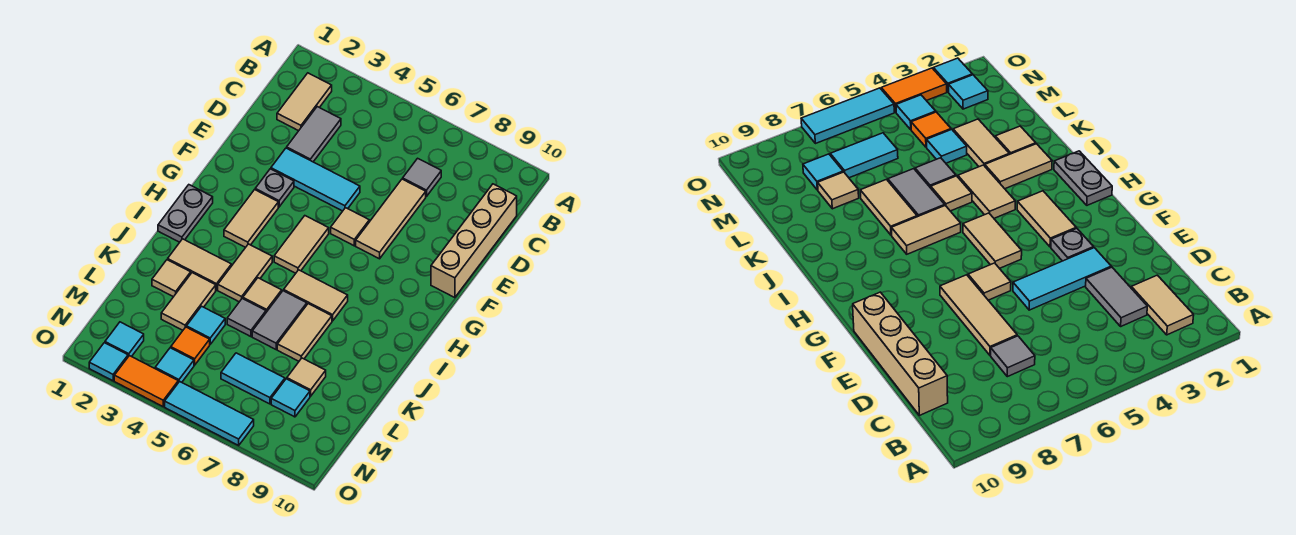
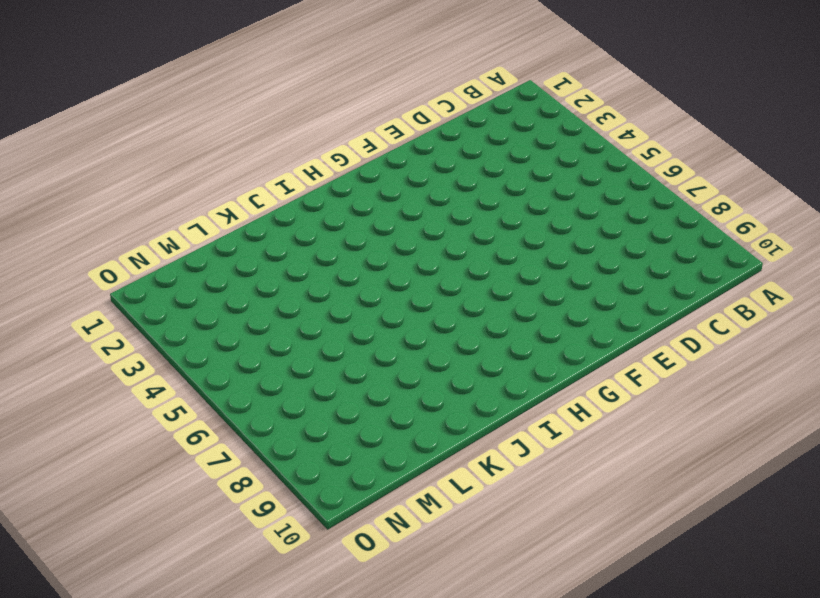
none -> tan 1x2 tile [277,73,332,131]
none -> grey 1x2 tile [287,107,341,162]
none -> grey 1x1 tile [403,158,441,197]
none -> tan 1x4 brick [431,184,517,298]

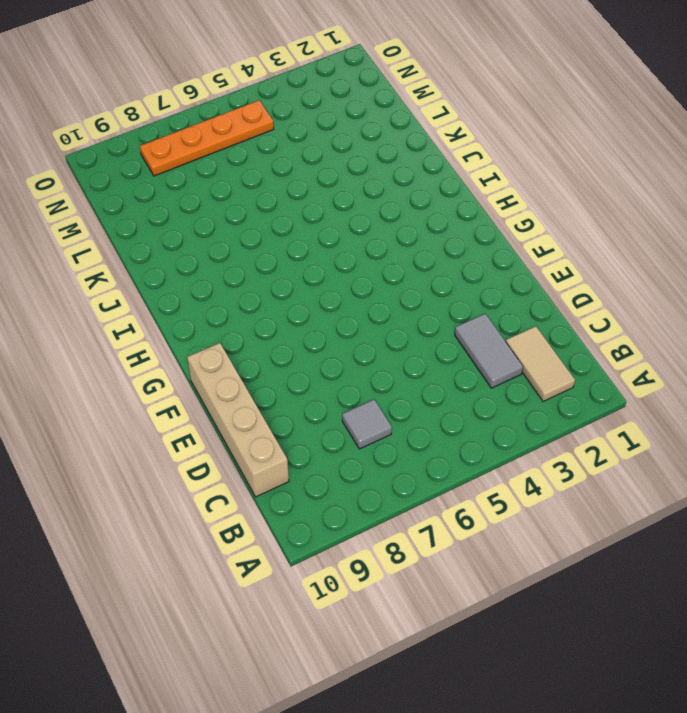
orange 1x4 plate [140,100,274,176] -> none
none -> tan 1x3 tile [356,179,426,259]
none -> cyan 1x3 tile [271,148,360,211]
none -> grey 1x1 plate [255,169,294,207]
none -> tan 1x1 tile [331,208,369,246]

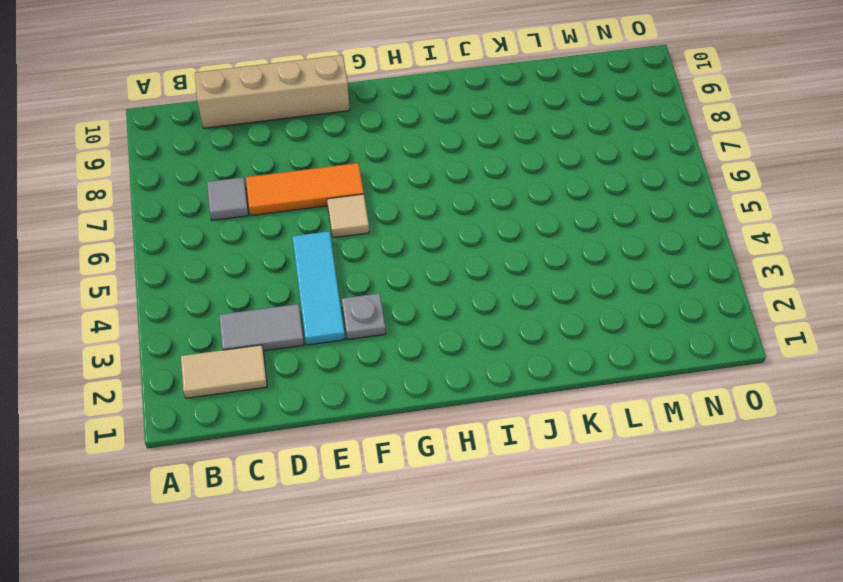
orange 1x3 tile [246,163,364,215] -> tan 1x3 tile [356,179,426,259]
none -> tan 1x2 tile [224,190,278,247]
none -> tan 1x2 tile [274,216,329,273]
none -> grey 1x2 plate [158,185,213,242]
none -> tan 1x2 tile [218,244,272,302]

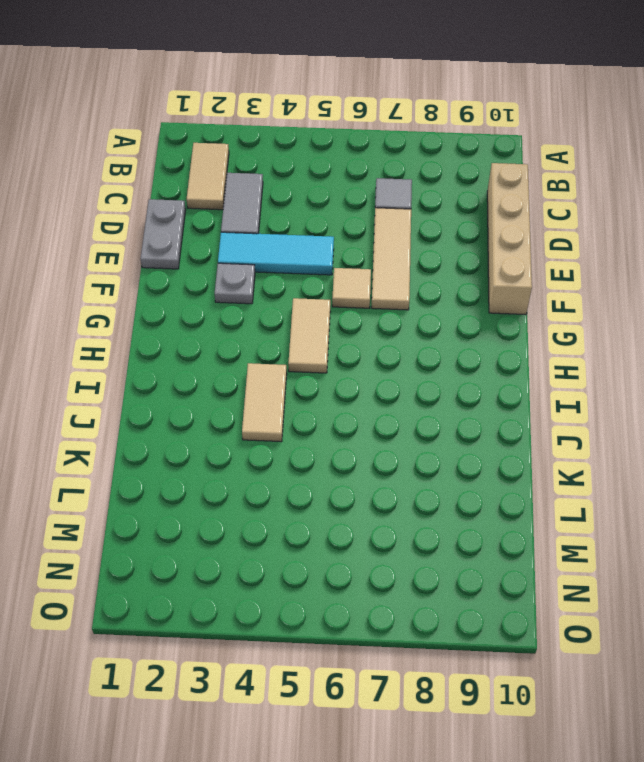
grey 1x2 plate [141,199,186,269] -> grey 1x2 plate moved to [158,185,213,242]
none -> tan 1x2 tile [224,190,278,247]
none -> tan 1x2 tile [284,270,348,321]
none -> tan 1x2 tile [168,239,231,290]
none -> tan 1x1 tile [243,278,282,312]

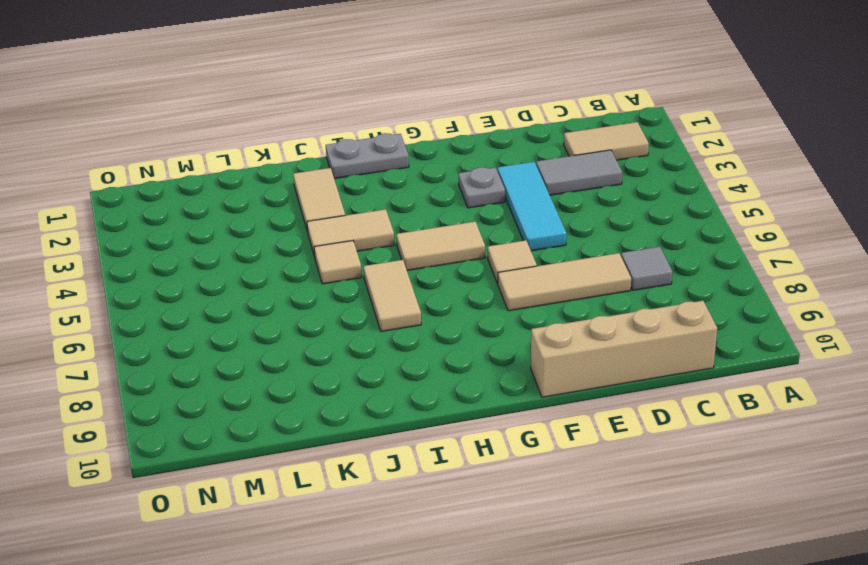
none -> tan 1x2 tile [224,190,278,247]
none -> grey 1x2 tile [252,291,307,349]
none -> tan 1x2 tile [277,304,332,361]
none -> tan 1x1 tile [152,260,191,297]

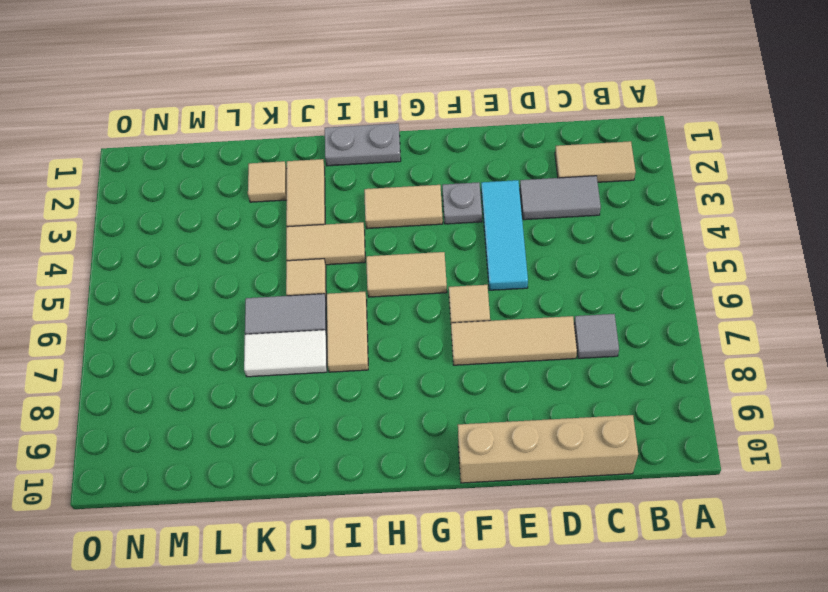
white 1x2 tile [244,330,327,377] -> tan 1x2 tile [277,304,332,361]
none -> tan 1x2 tile [161,273,216,330]
none -> grey 1x1 tile [227,299,266,337]
none -> cyan 1x1 tile [186,306,225,344]
none -> tan 1x1 tile [287,358,326,396]

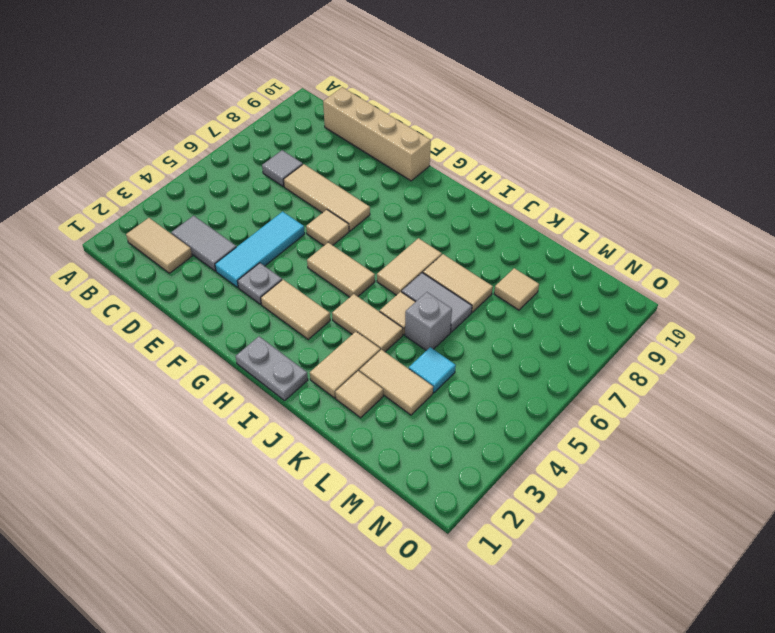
grey 1x1 brick [405,292,452,350] -> grey 1x1 tile [227,299,266,337]
none -> orange 1x1 tile [171,327,210,365]
none -> cyan 1x2 tile [221,353,285,404]
none -> cyan 1x1 tile [271,379,310,417]
none -> cyan 1x1 tile [105,322,144,357]

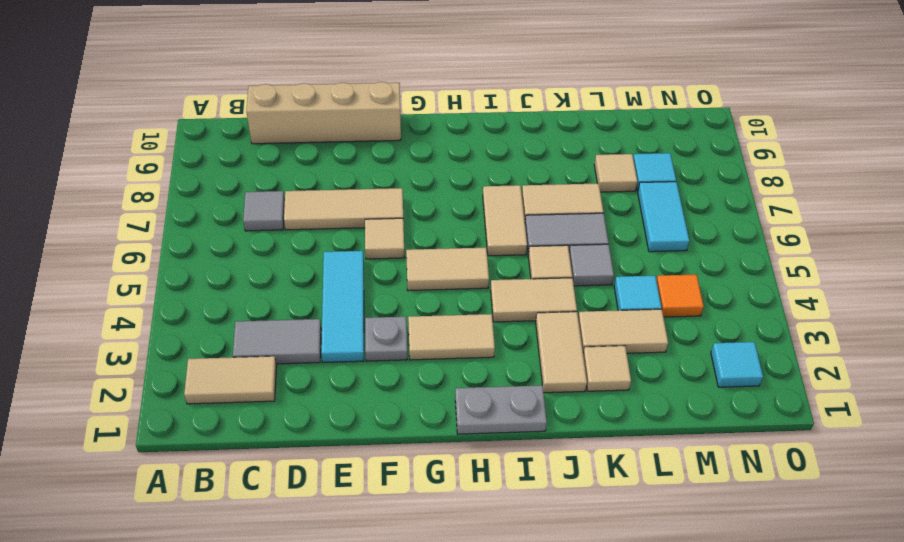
none -> cyan 1x1 tile [155,348,194,383]
none -> cyan 1x1 tile [89,343,128,381]
none -> orange 1x2 tile [114,356,178,406]
none -> cyan 1x3 tile [165,381,254,445]

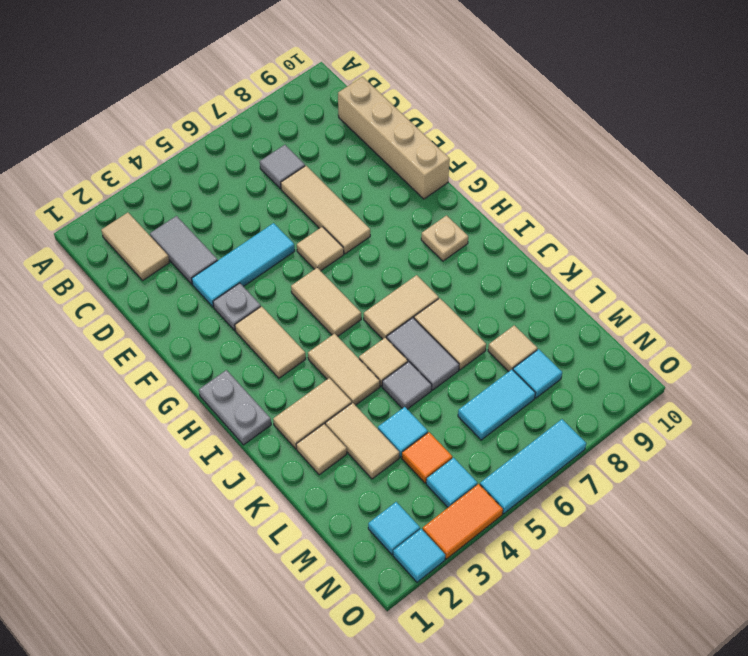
tan 1x1 plate [421,215,468,261] -> none

